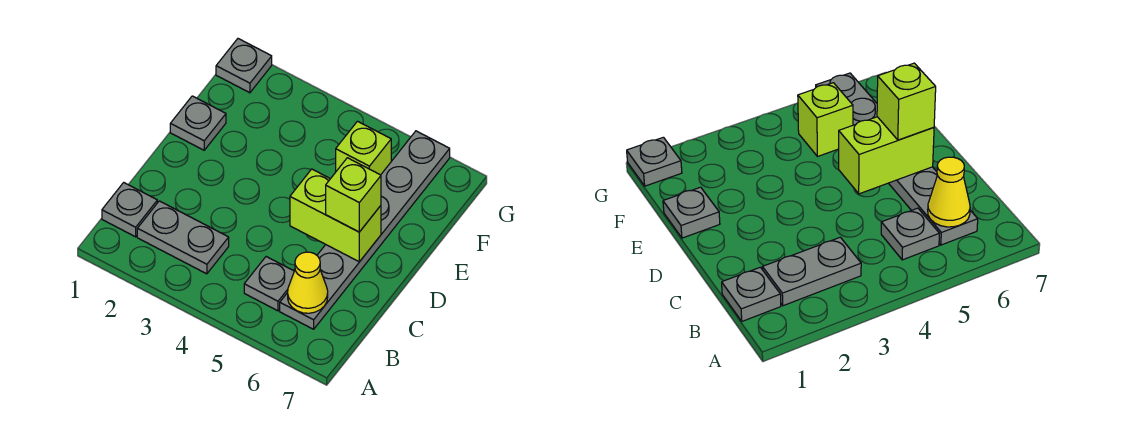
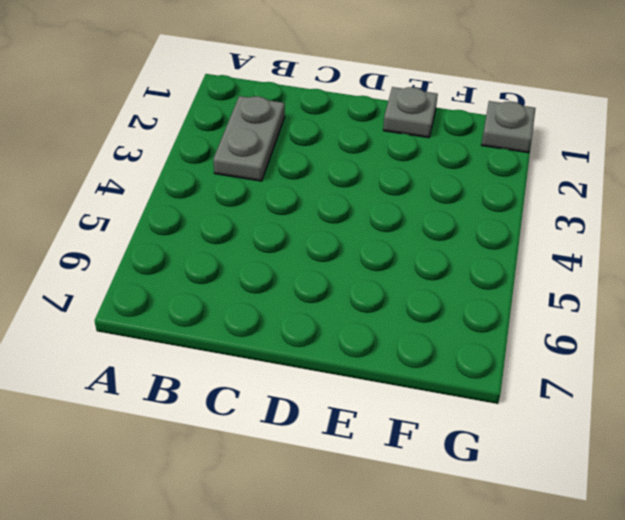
none -> grey 1x1 plate [102,183,157,237]
none -> grey 1x1 plate [244,257,294,311]

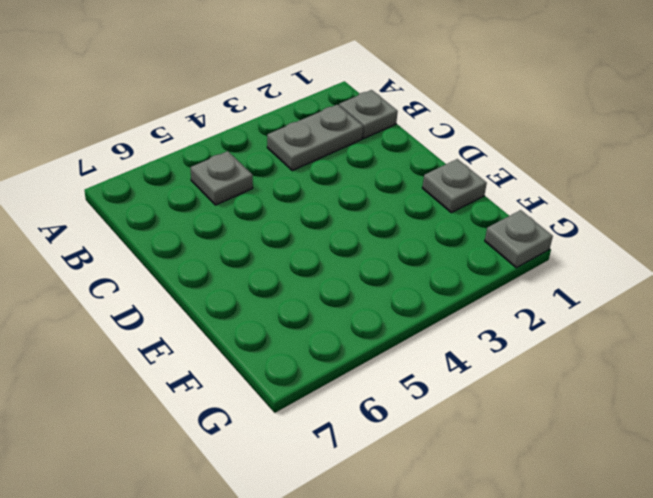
none -> grey 1x6 plate [280,131,450,329]
none -> lime 1x1 brick [336,121,391,175]

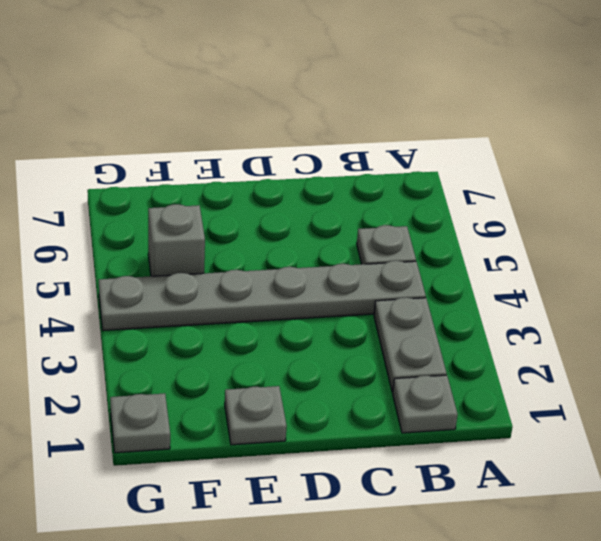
grey 1x6 plate [99,261,426,331] -> grey 1x6 plate moved to [280,131,450,329]
grey 1x1 brick [148,204,205,276] -> lime 1x1 brick [336,121,391,175]
none -> yellow 1x1 cone [288,252,328,313]
none -> lime 1x2 brick [290,169,381,262]

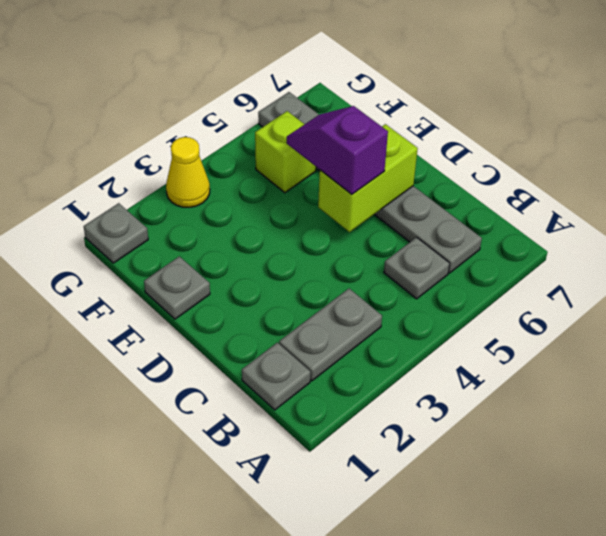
purple 1x2 slope [287,106,388,194] -> none
yellow 1x1 cone [166,137,210,207] -> yellow 1x1 cone moved to [288,252,328,313]
none -> lime 1x1 brick [326,158,381,232]

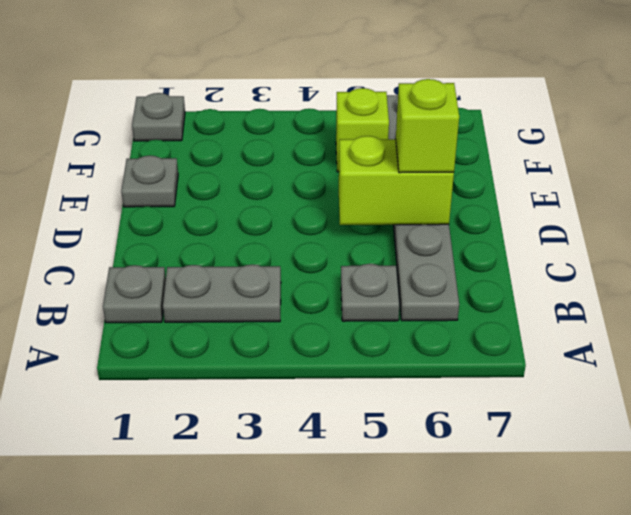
none -> yellow 1x1 cone [288,252,328,313]

